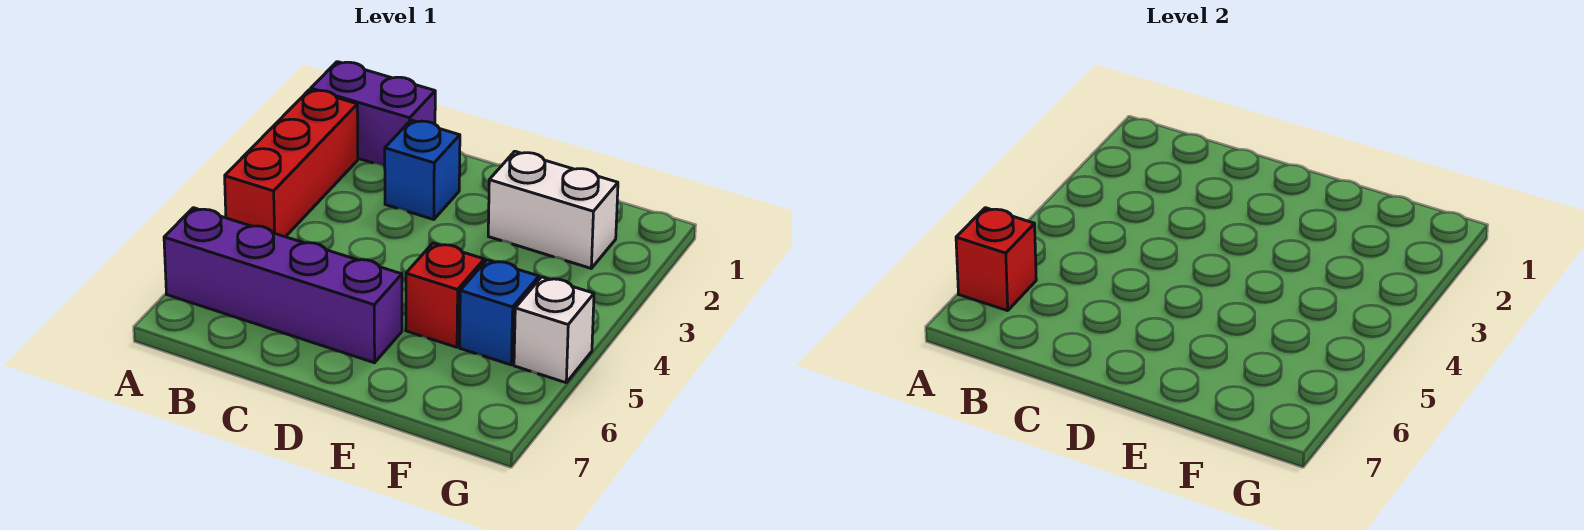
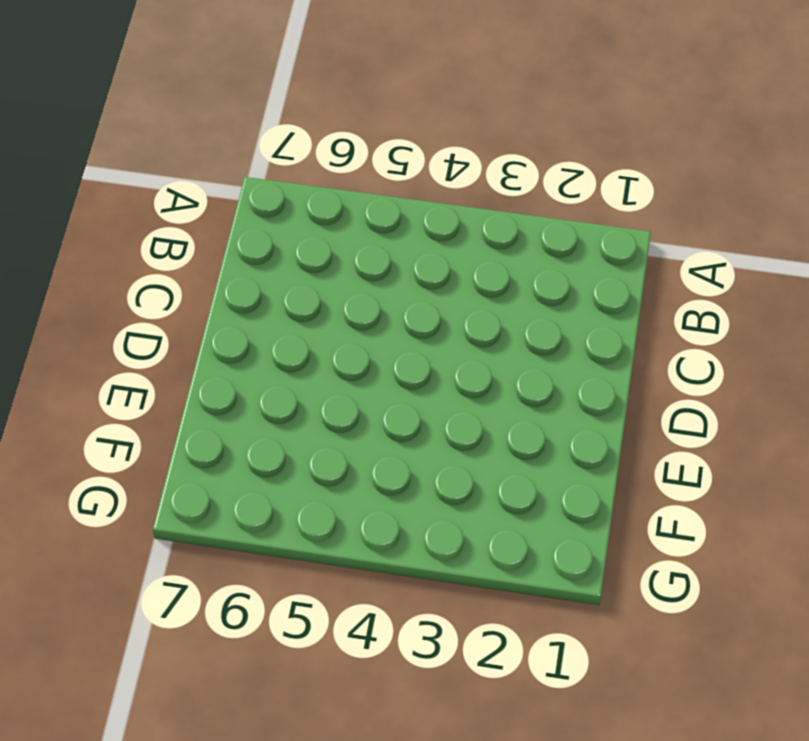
none -> purple 1x2 brick [311,62,435,167]
none -> red 1x3 brick [225,90,358,237]

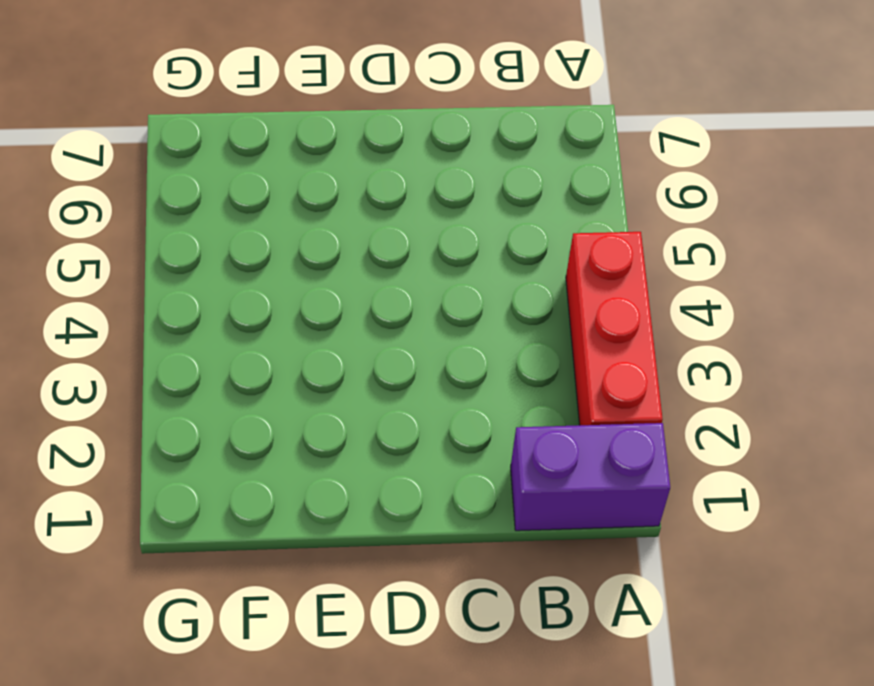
none -> purple 1x4 brick [164,208,402,363]
none -> blue 1x1 brick [385,120,460,219]

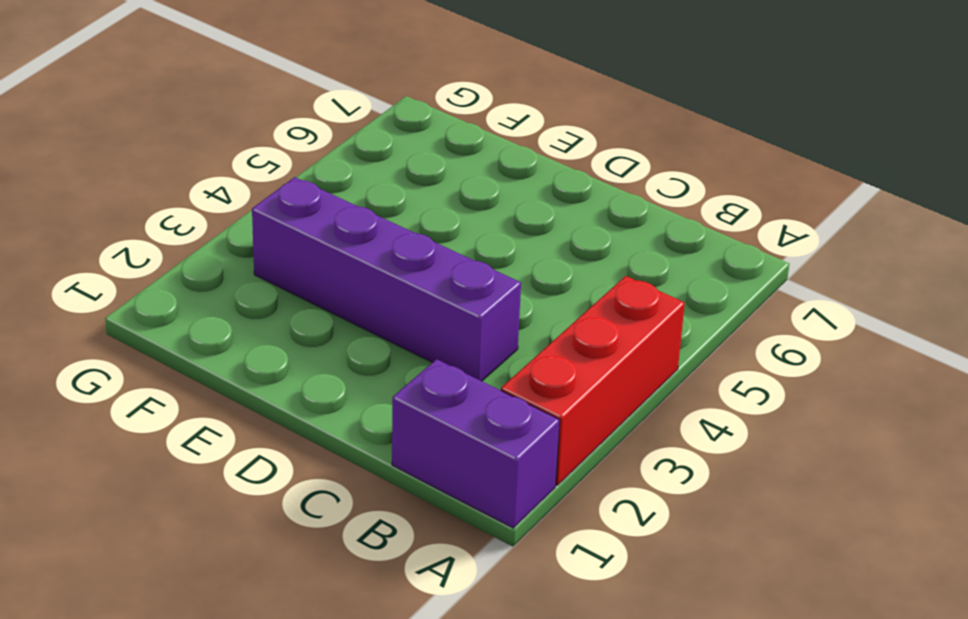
purple 1x4 brick [252,177,521,381] -> purple 1x4 brick moved to [164,208,402,363]
none -> blue 1x1 brick [385,120,460,219]
none -> white 1x2 brick [488,151,618,268]

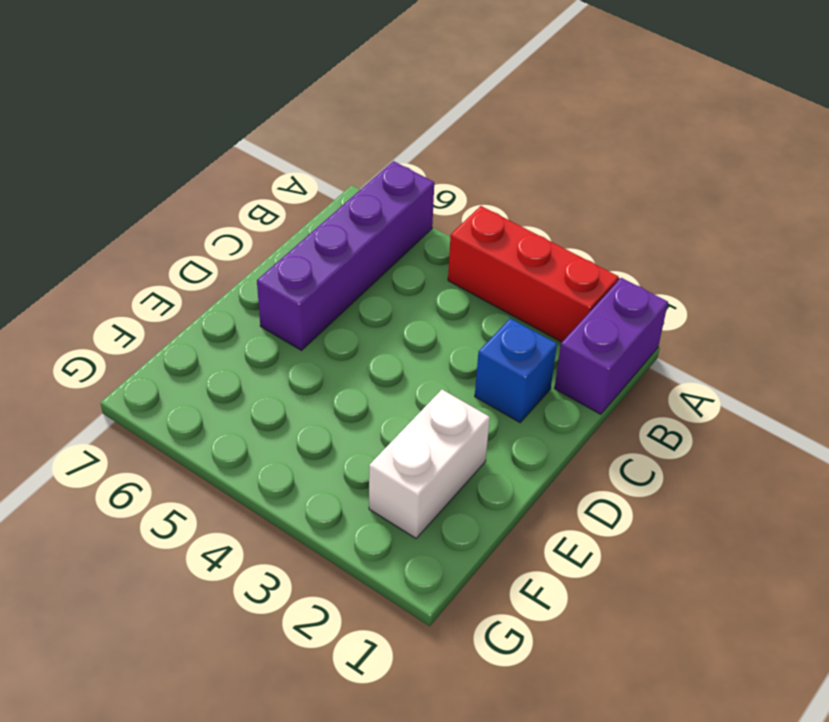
none -> red 1x1 brick [406,243,484,347]
none -> blue 1x1 brick [460,260,539,365]

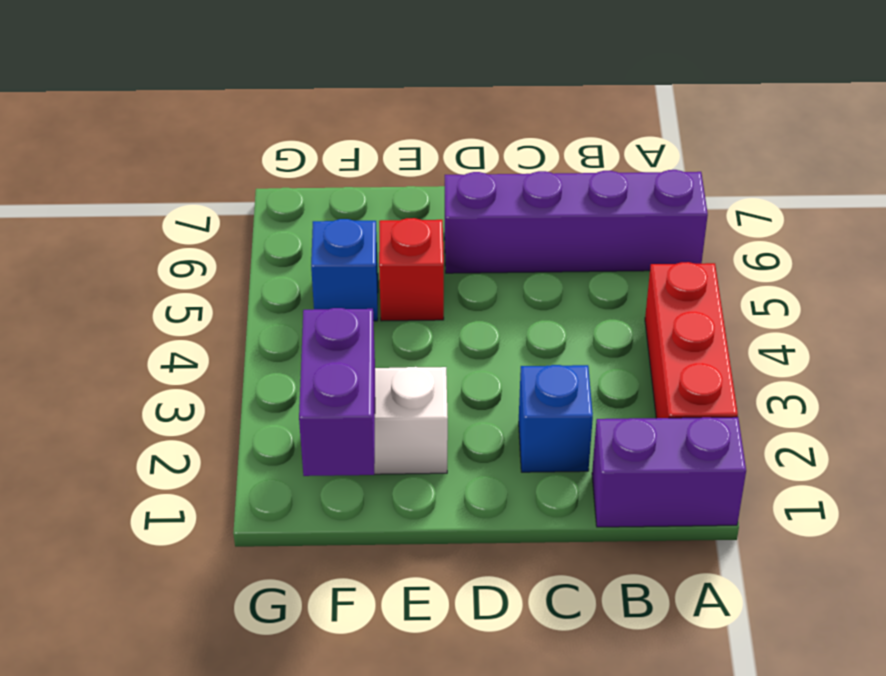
purple 1x2 brick [299,308,375,476] -> none
none -> white 1x1 brick [514,277,594,383]
none -> red 1x1 brick [956,208,1036,311]

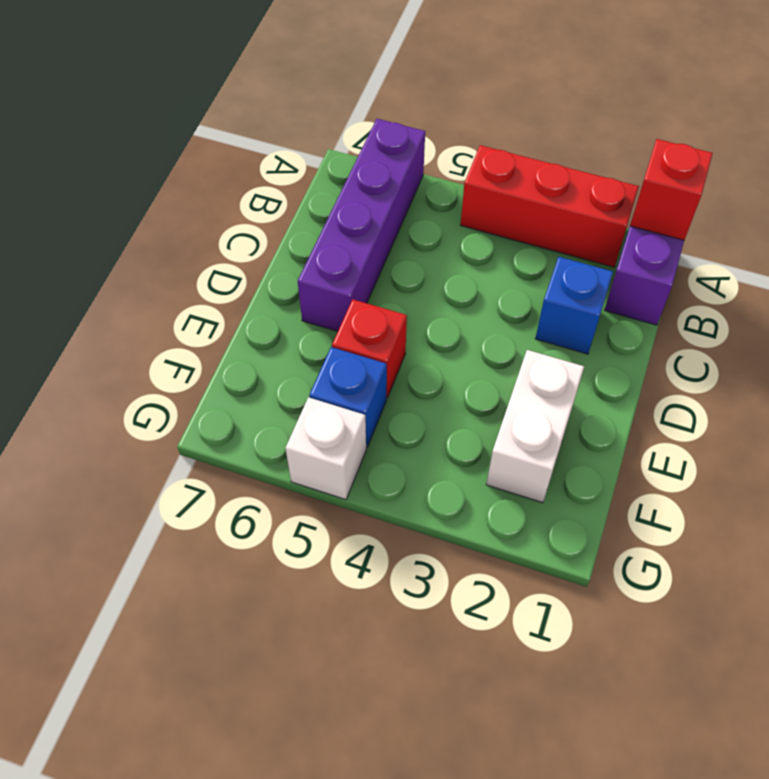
red 1x1 brick [630,139,713,240] -> red 1x1 brick moved to [956,208,1036,311]

